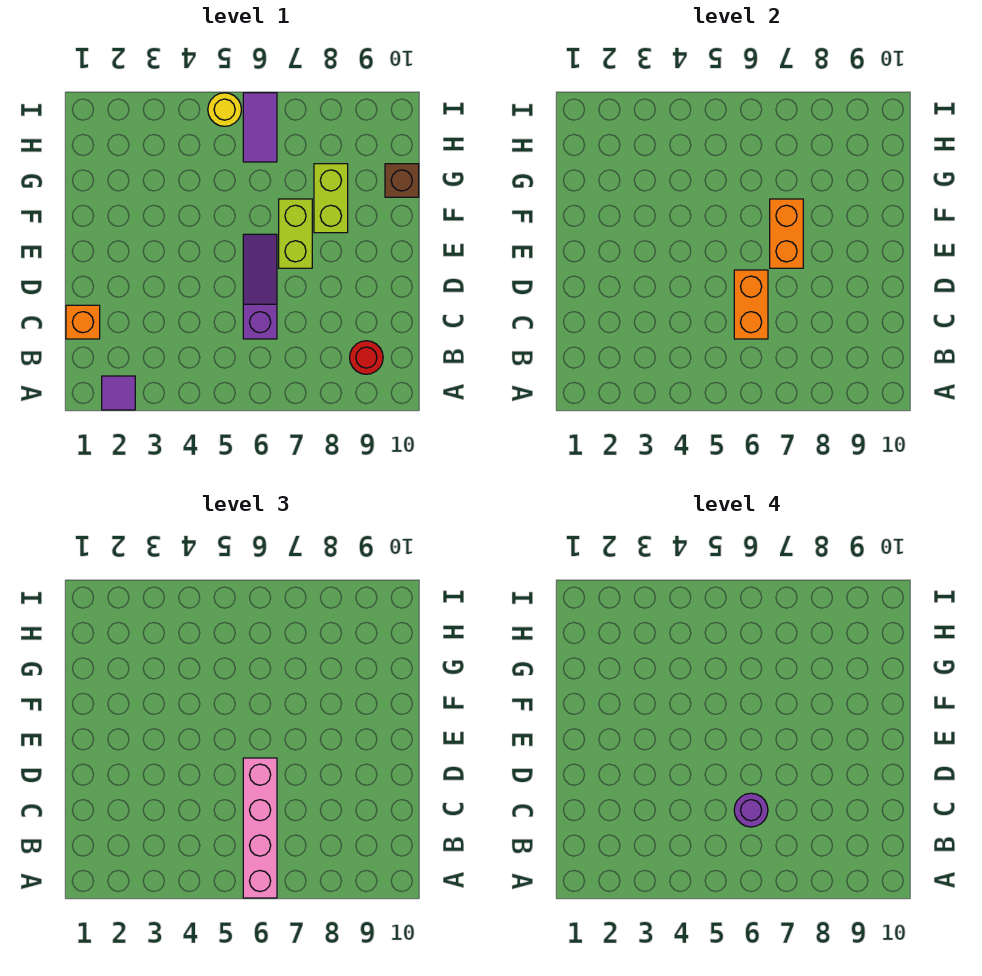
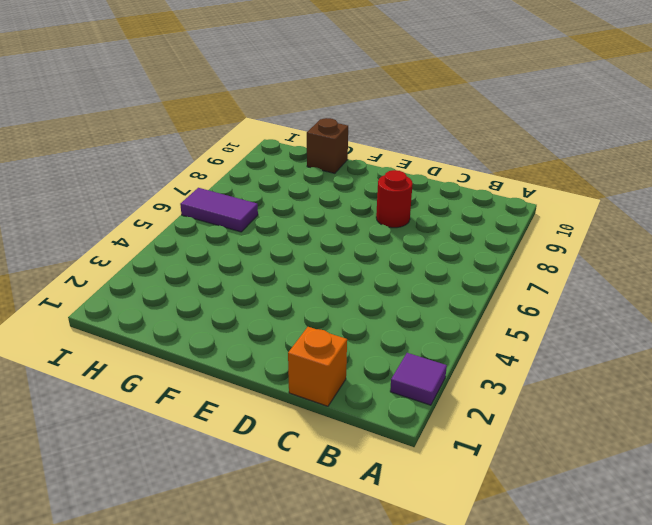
red 1x1 round brick [376,170,413,228] -> red 1x1 round brick moved to [350,341,383,374]
none -> purple 1x3 slope [243,234,277,339]
none -> lime 1x2 brick [279,199,312,268]
none -> lime 1x2 brick [314,164,348,233]

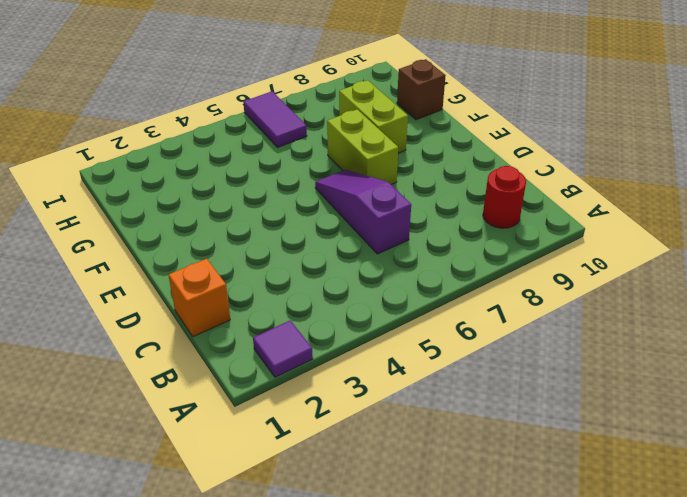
none -> yellow 1x1 round brick [208,93,241,126]
none -> orange 1x2 brick [734,270,768,339]
none -> orange 1x2 brick [770,199,803,268]

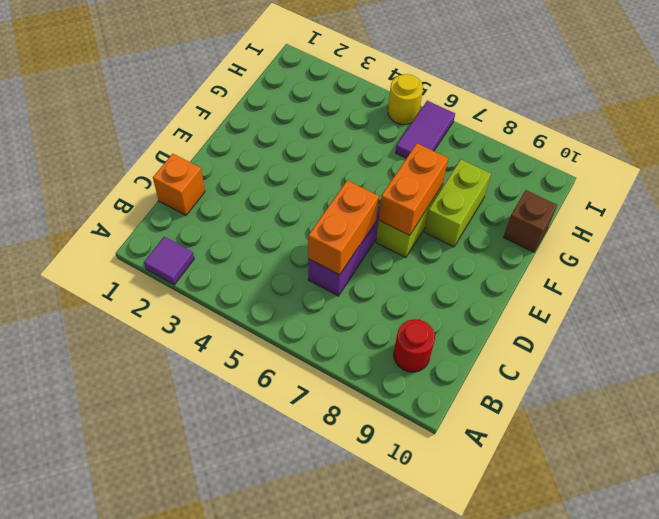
none -> pink 1x4 brick [243,758,277,898]
none -> purple 1x1 round brick [734,793,768,827]

